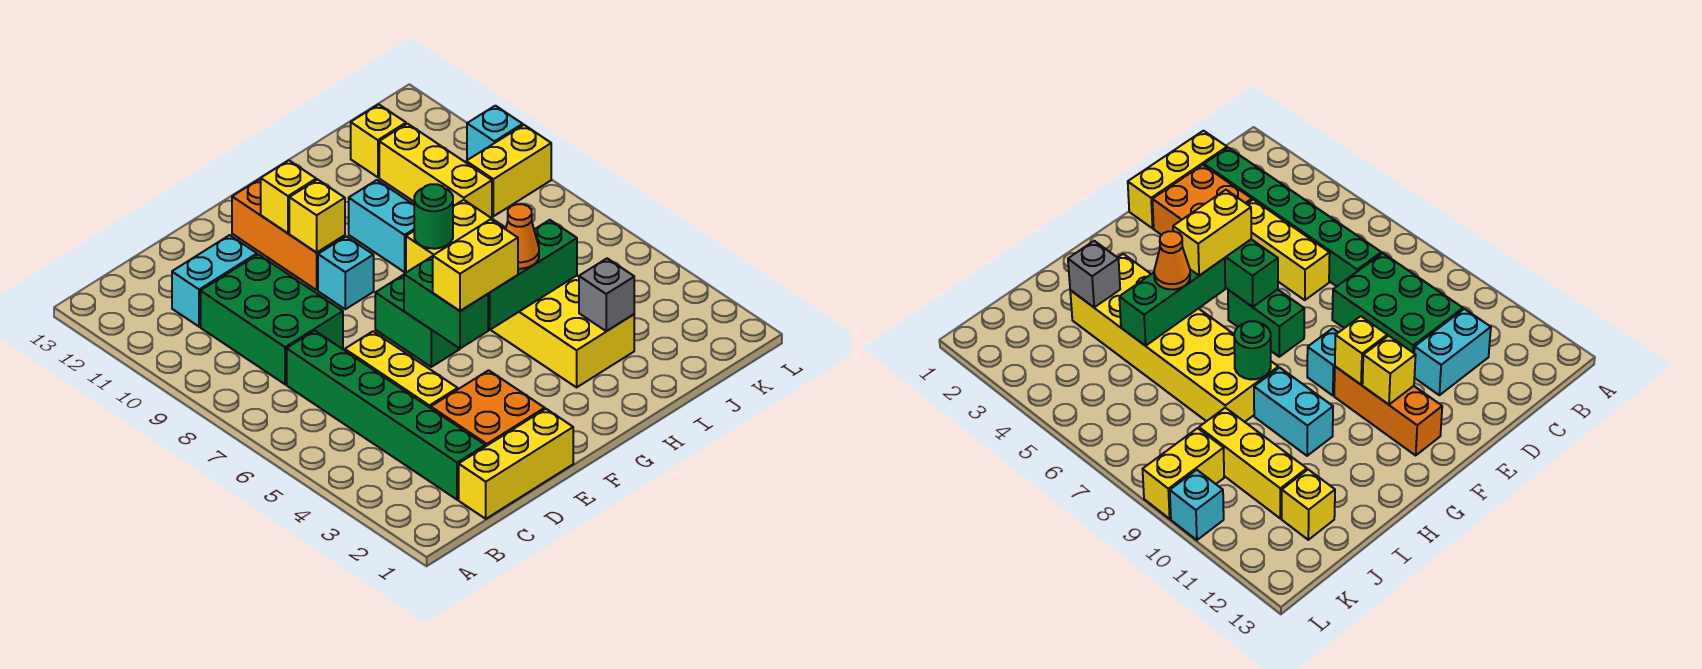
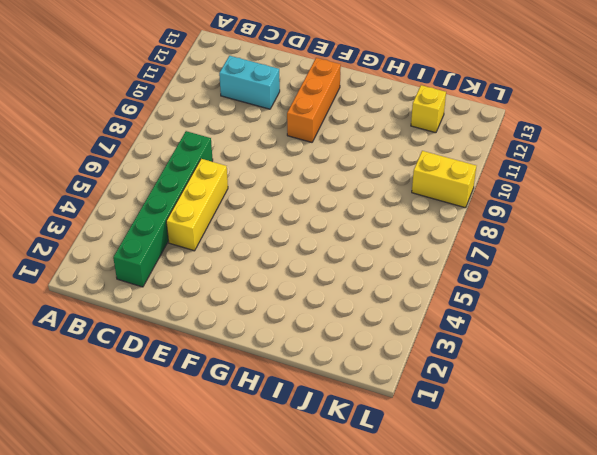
none -> yellow 1x3 brick [459,409,573,519]
none -> green 2x3 brick [201,254,343,384]
none -> orange 2x2 brick [431,370,545,446]

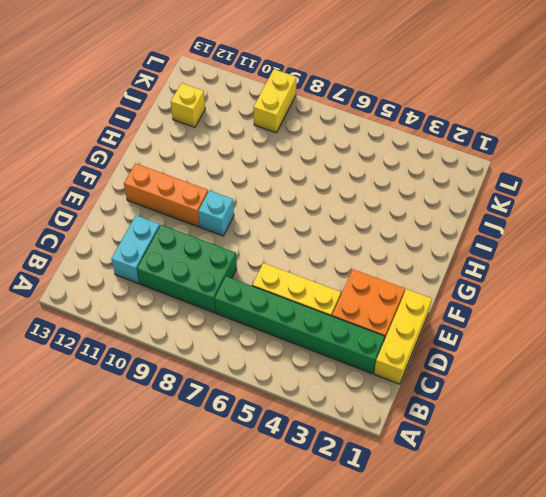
none -> green 1x2 brick [375,275,460,367]
none -> yellow 2x6 brick [406,200,634,387]
none -> cyan 1x2 brick [349,180,414,272]

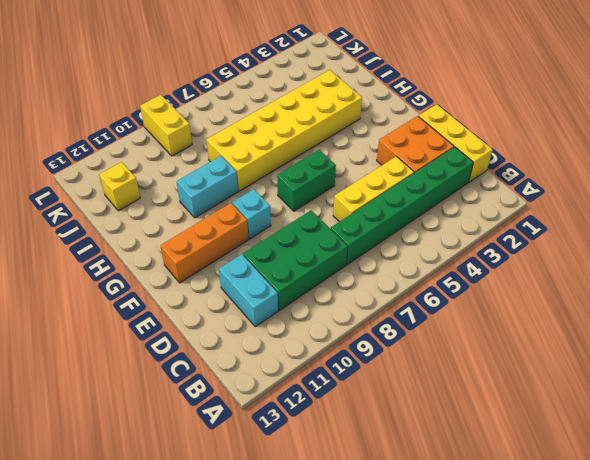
none -> yellow 1x3 brick [379,124,492,218]
none -> cyan 1x1 brick [467,106,523,160]
none -> green 1x2 brick [404,256,488,348]

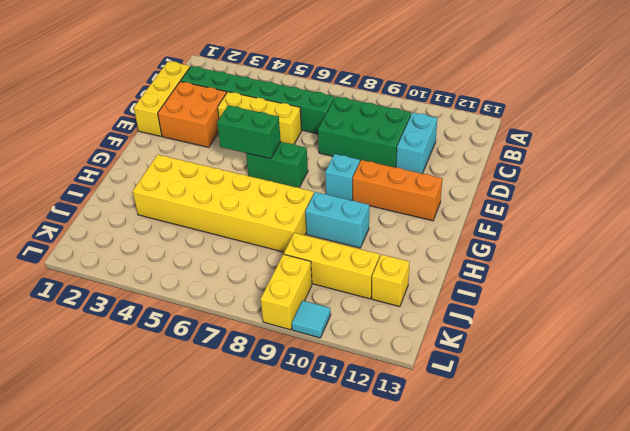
cyan 1x1 tile [292,301,331,338] -> cyan 1x1 brick [467,106,523,160]
none -> yellow 1x1 brick [289,180,345,253]
none -> yellow 1x1 brick [261,160,316,233]
none -> green 1x3 brick [488,220,577,330]

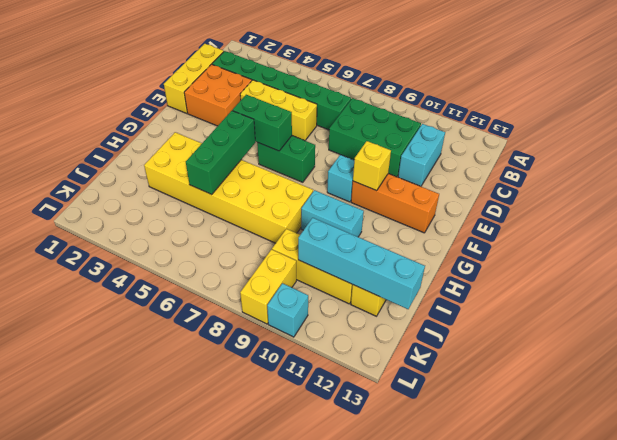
cyan 1x4 brick [298,218,425,309] -> none
none -> yellow 1x1 brick [261,160,316,233]
none -> green 1x1 round brick [414,184,453,249]
none -> grey 1x1 brick [579,258,634,331]

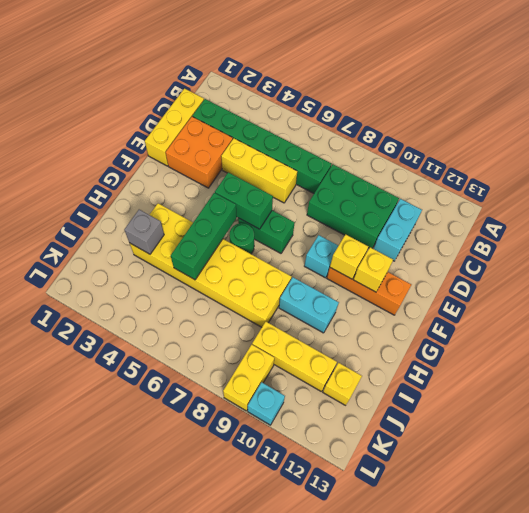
green 1x1 round brick [229,223,254,254] -> green 1x1 round brick moved to [414,184,453,249]
none -> yellow 1x2 brick [433,219,518,311]
none -> orange 1x1 cone [506,204,539,269]

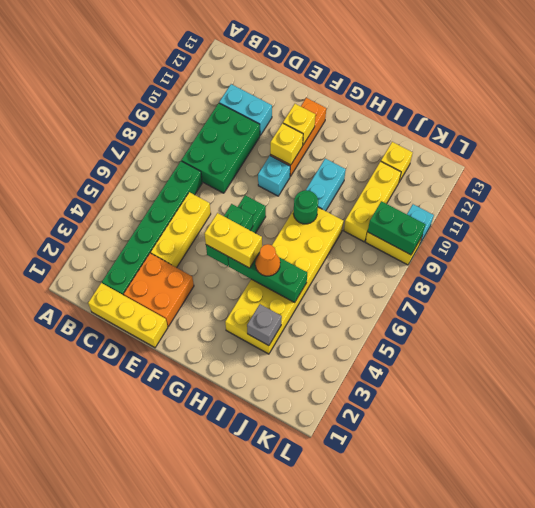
green 1x2 brick [368,201,426,255] -> none

